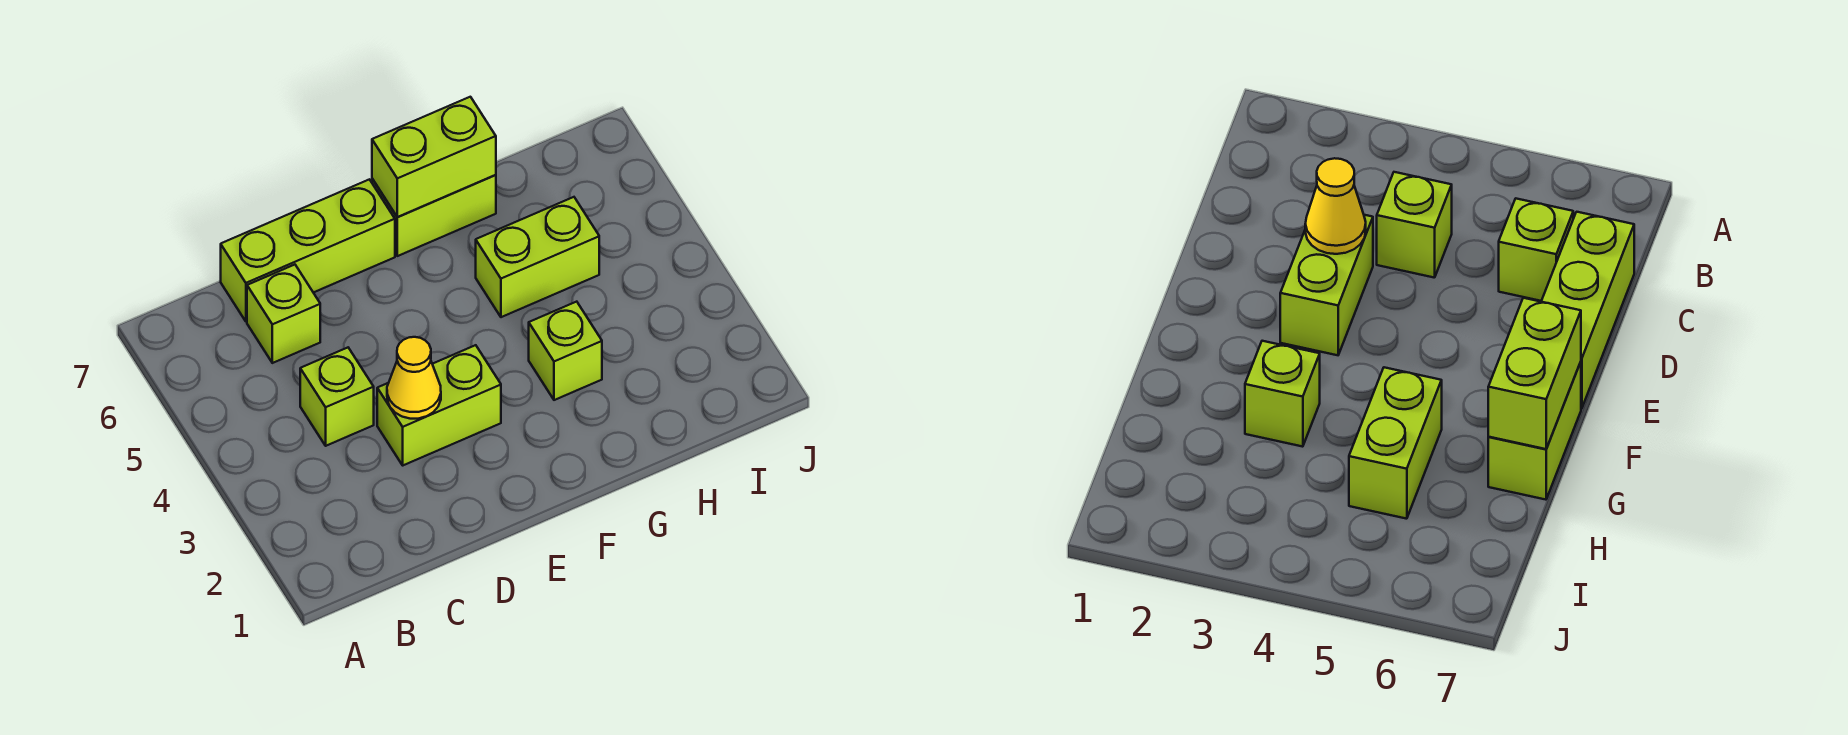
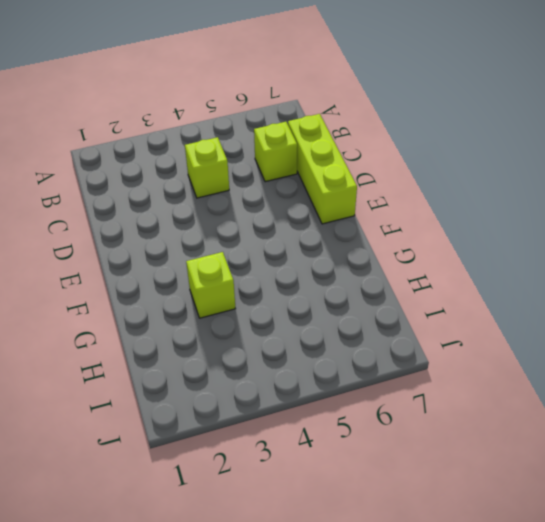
none -> lime 1x2 brick [377,345,501,465]
none -> lime 1x2 brick [372,175,496,256]

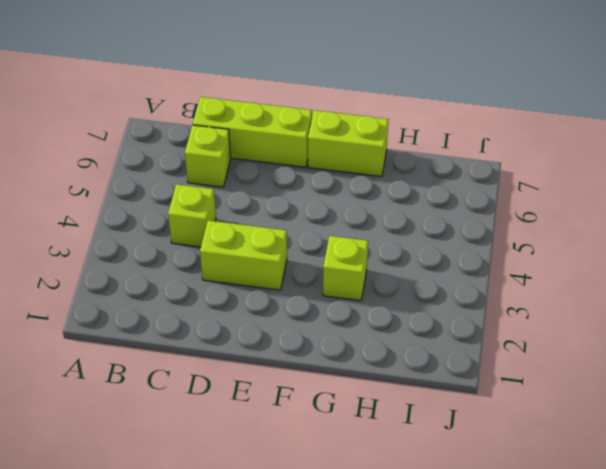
none -> lime 1x2 brick [476,197,599,317]
none -> yellow 1x1 cone [387,337,441,419]

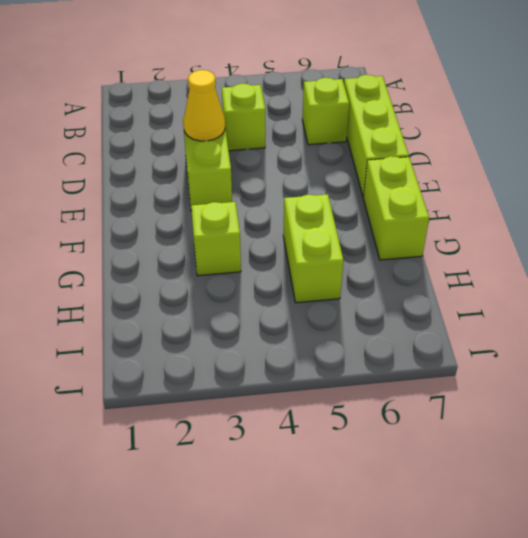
none -> lime 1x2 brick [372,97,496,217]

